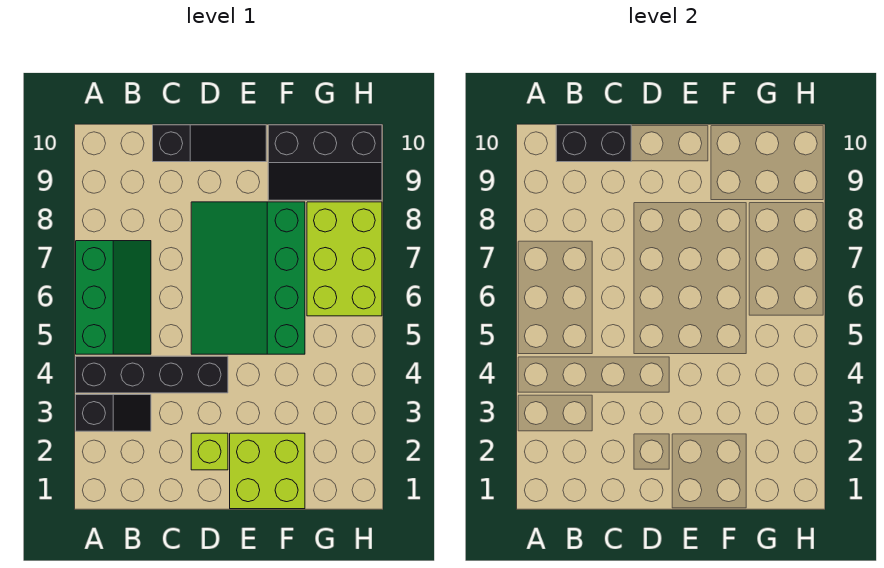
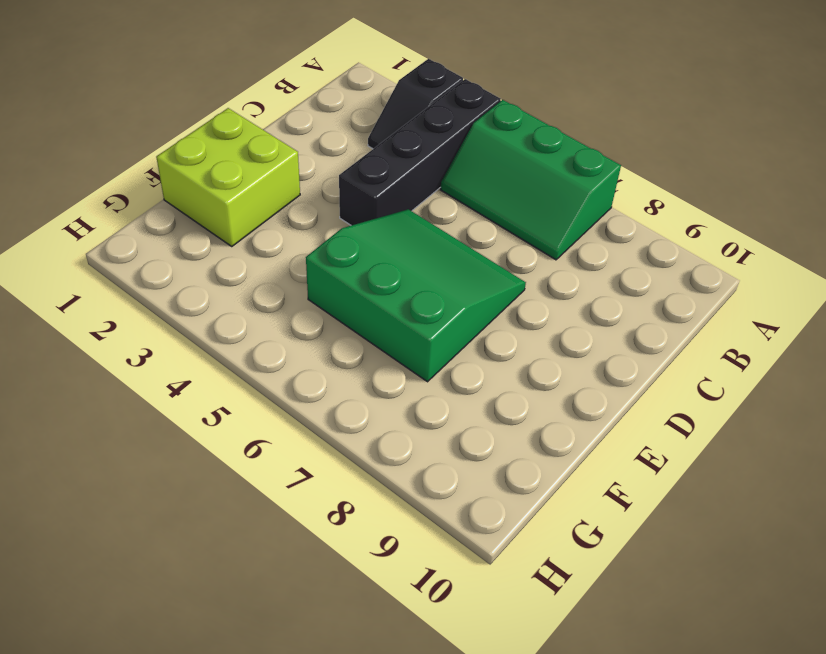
green 3x3 slope [306,209,526,382] -> green 3x4 slope [191,202,305,354]
none -> black 1x3 slope [153,125,266,162]
none -> lime 1x1 brick [191,433,228,470]

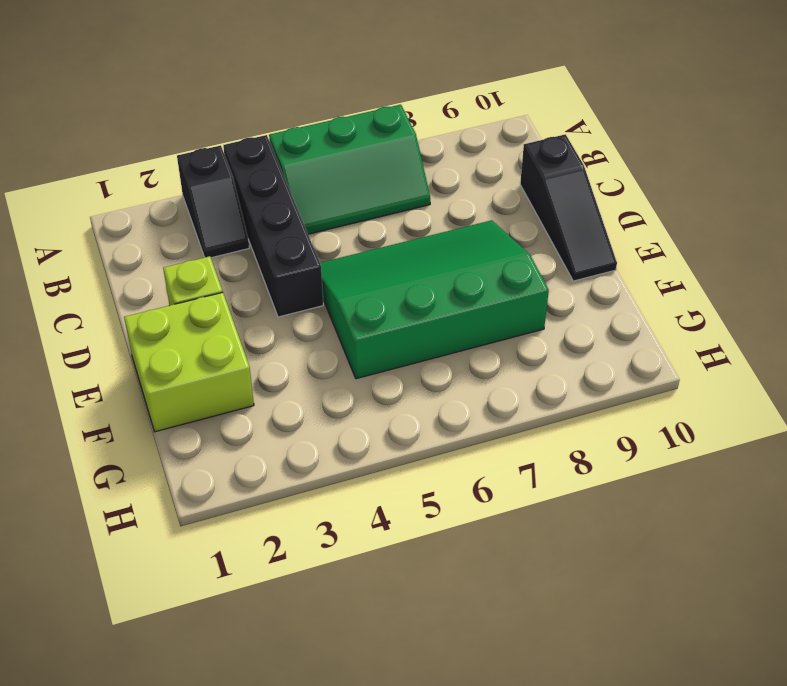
none -> black 2x3 slope [268,125,382,200]
none -> lime 2x3 brick [307,202,382,316]

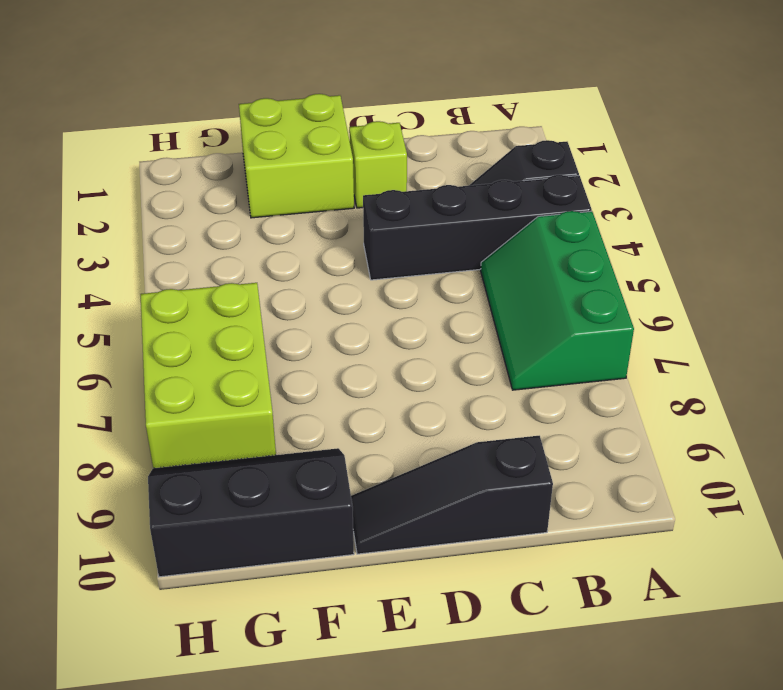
none -> green 3x4 slope [191,202,305,354]
none -> black 1x2 brick [556,125,631,162]

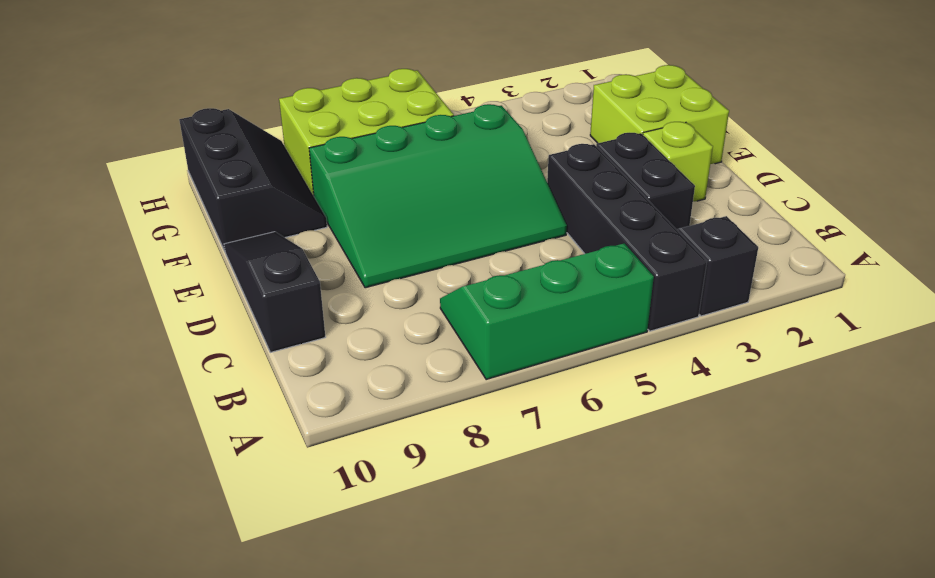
black 1x2 brick [596,133,695,230] -> black 1x2 brick moved to [556,125,631,162]

